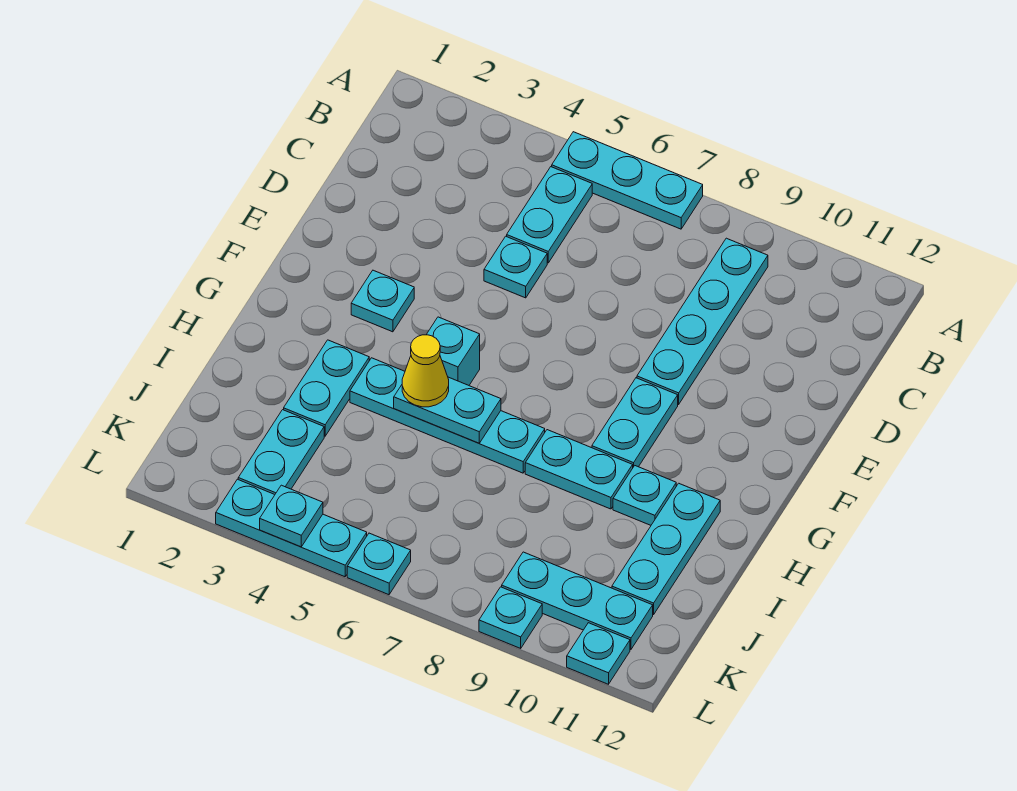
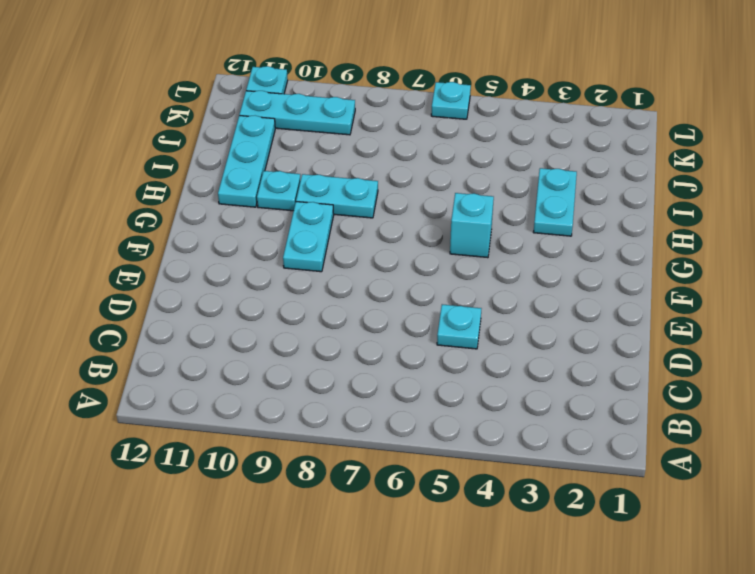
none -> cyan 1x3 plate [552,132,703,229]
none -> cyan 1x2 plate [507,167,592,263]
none -> cyan 1x4 plate [637,238,768,404]

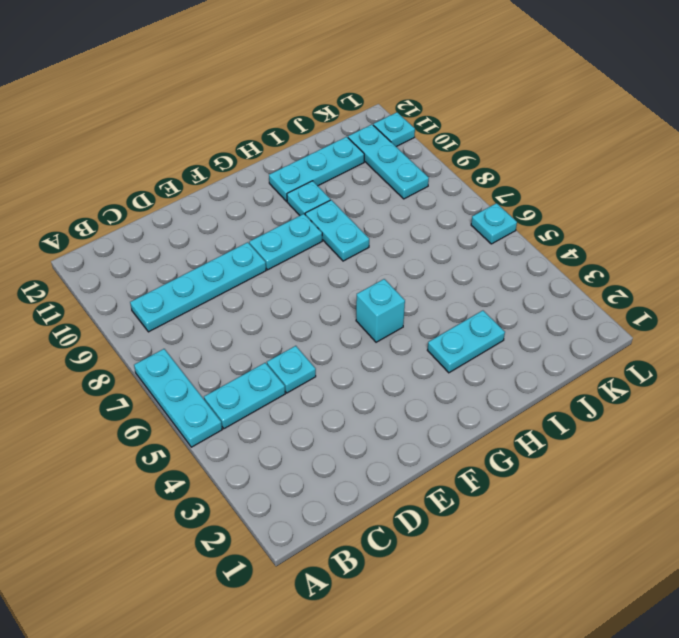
none -> cyan 1x1 plate [351,270,414,332]
none -> cyan 1x4 plate [350,358,545,473]
none -> cyan 1x2 plate [238,410,324,494]

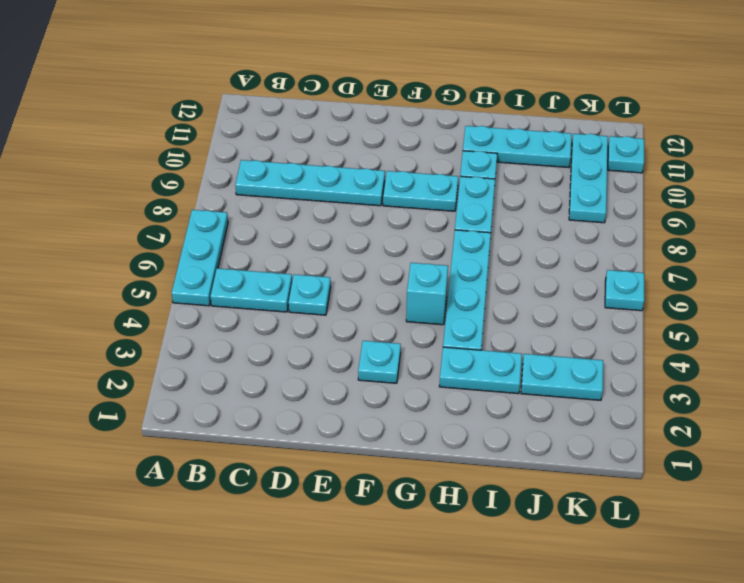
none -> cyan 1x3 plate [216,479,367,577]
none -> cyan 1x1 plate [479,587,542,648]
none -> cyan 1x2 plate [394,377,501,443]

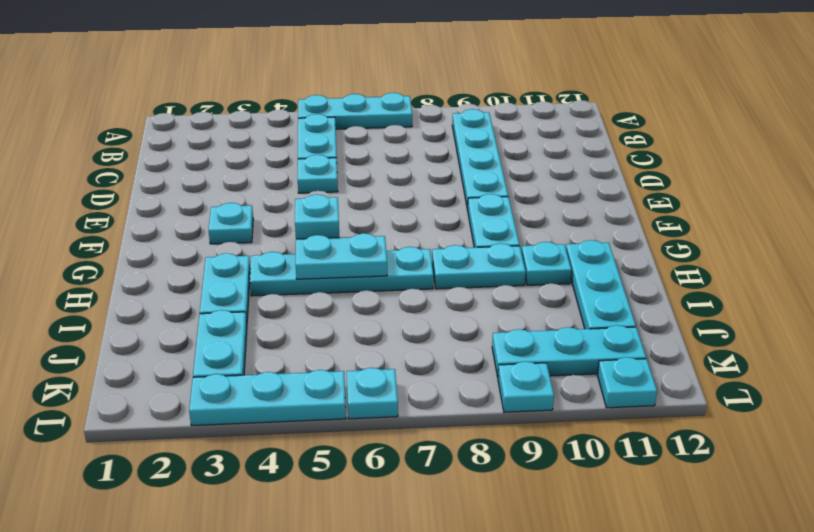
none -> cyan 1x1 plate [260,485,323,547]
none -> yellow 1x1 cone [402,335,449,407]

